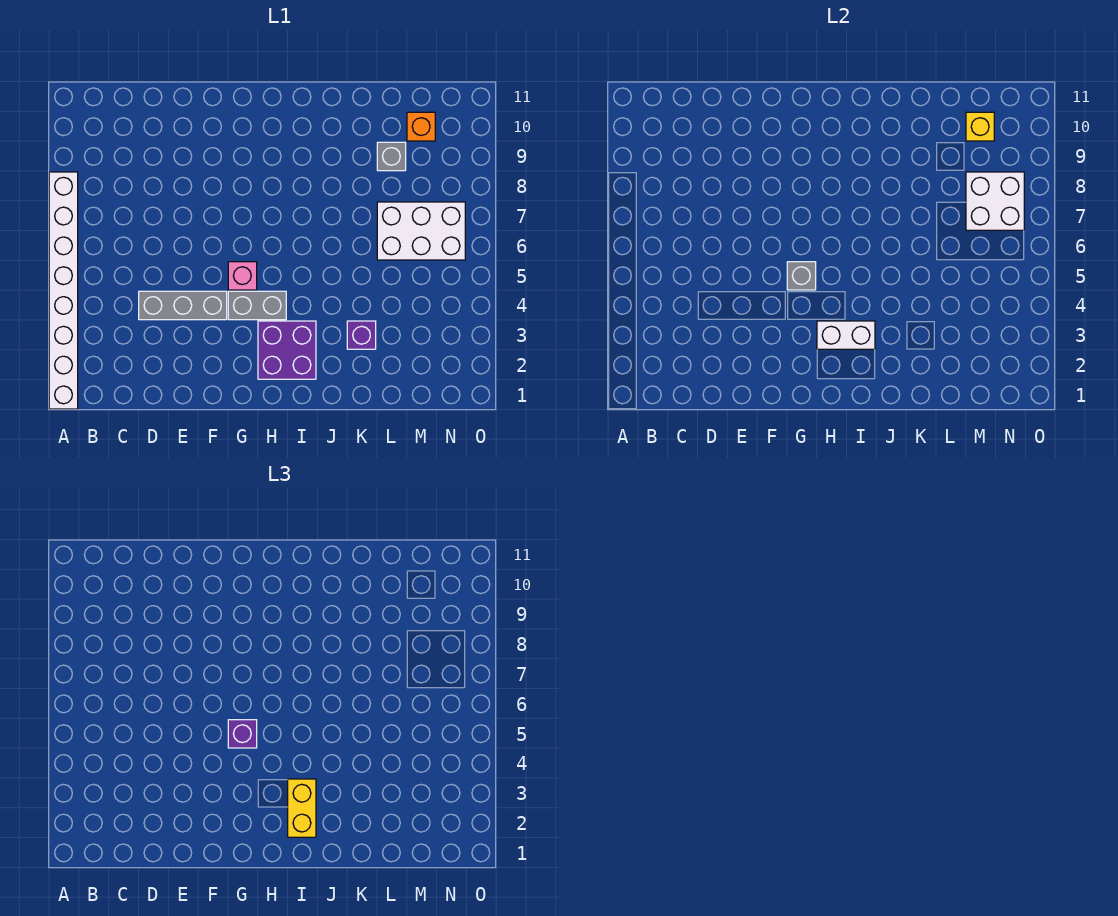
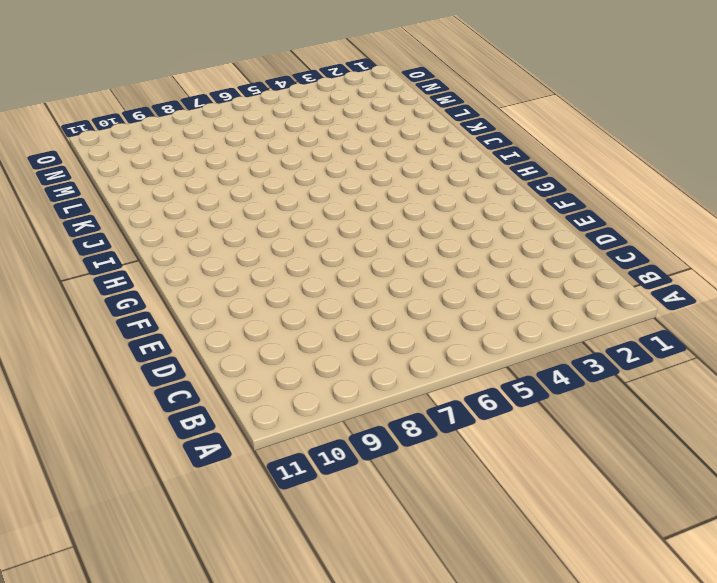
none -> white 1x8 brick [49,172,78,409]
none -> grey 1x3 brick [139,291,227,320]
none -> grey 1x2 brick [228,291,286,320]

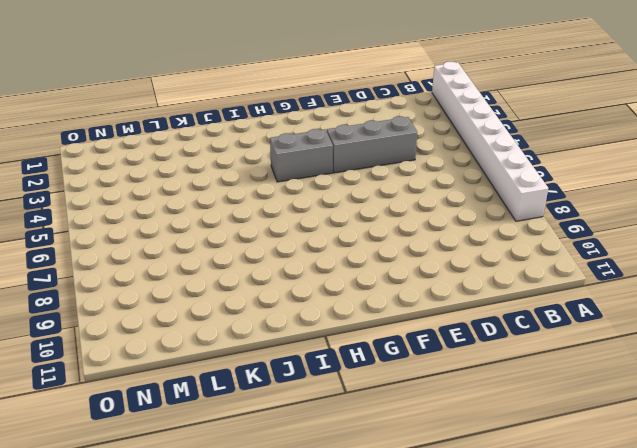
none -> pink 1x1 brick [228,262,257,290]
none -> purple 2x2 brick [258,321,316,379]
none -> purple 1x1 brick [347,321,376,349]

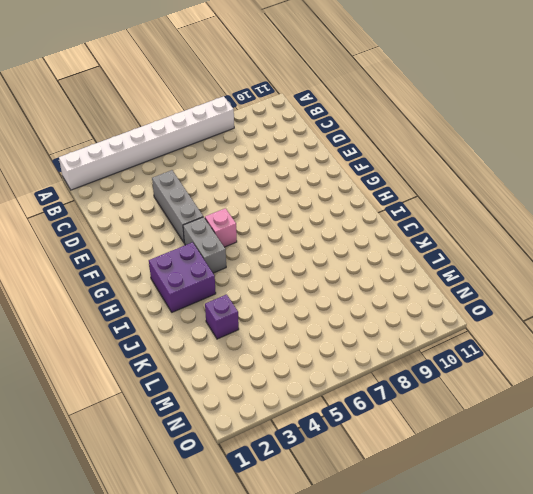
none -> white 2x3 brick [377,202,465,260]
none -> grey 1x1 brick [377,142,406,171]
none -> orange 1x1 brick [407,112,435,141]

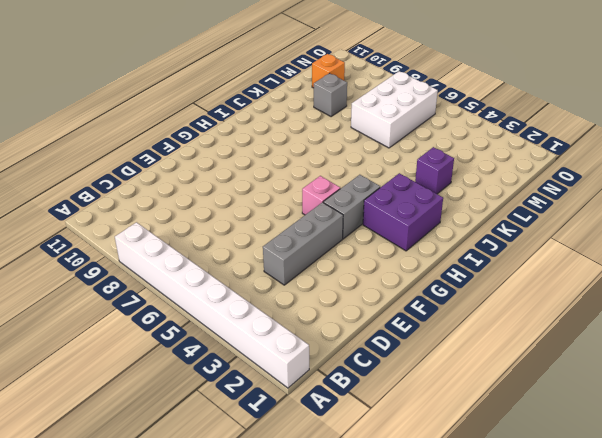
none -> grey 1x1 brick [787,262,816,290]
none -> white 1x2 brick [817,321,875,349]
none -> white 2x2 brick [966,172,1024,230]

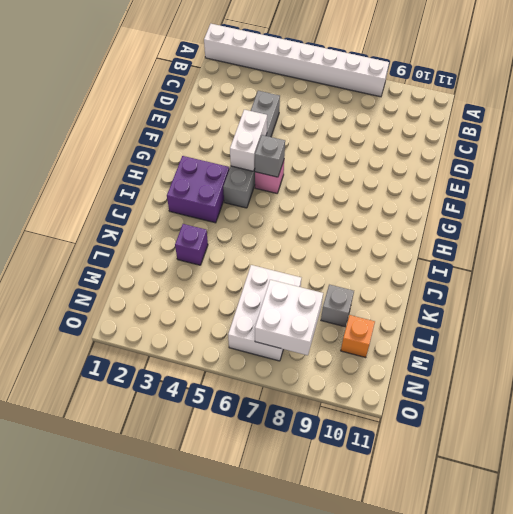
white 1x2 brick [230,110,267,171] -> white 1x2 brick moved to [817,321,875,349]
none -> yellow 1x1 brick [966,112,994,141]
none -> purple 1x1 brick [228,720,257,748]
none -> yellow 1x2 brick [288,779,316,837]

